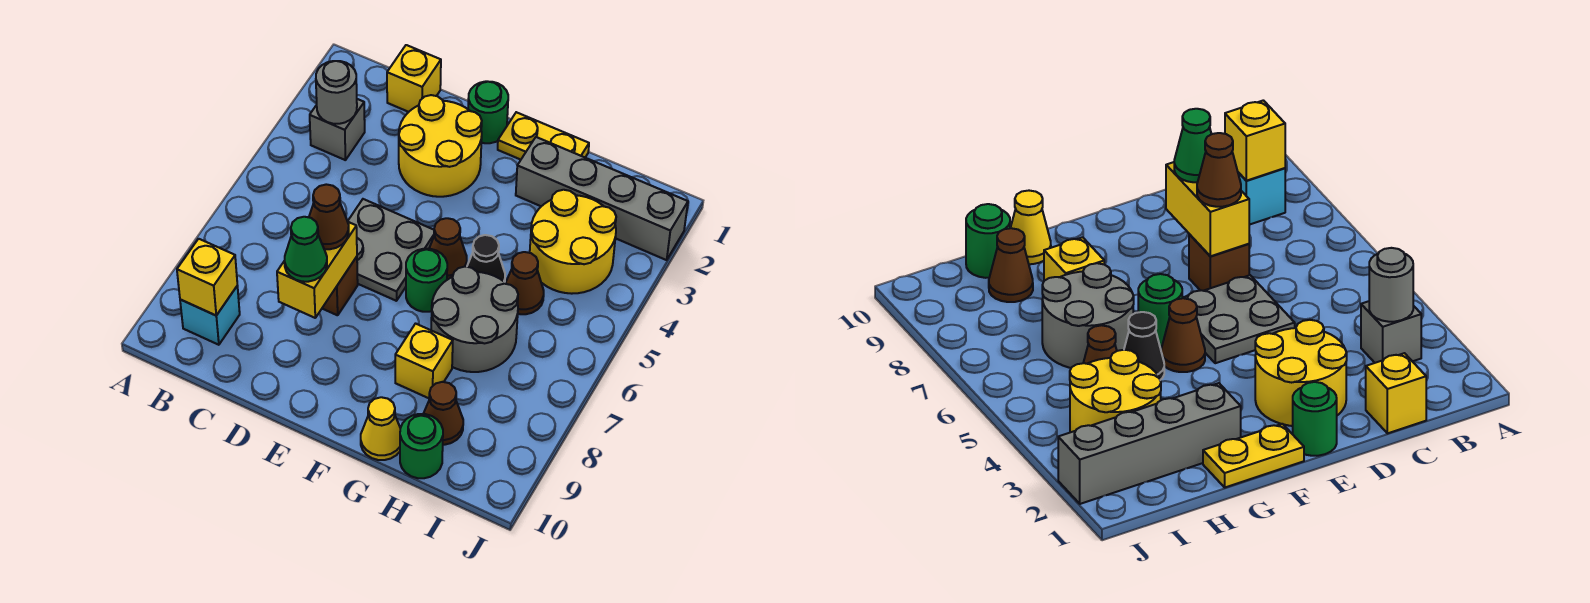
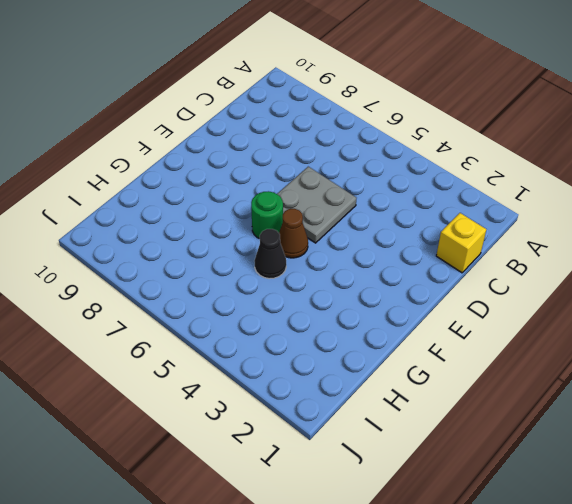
none -> grey 1x1 brick [310,99,365,160]
none -> cyan 1x1 brick [180,286,240,345]
none -> yellow 2x2 round brick [399,95,482,197]

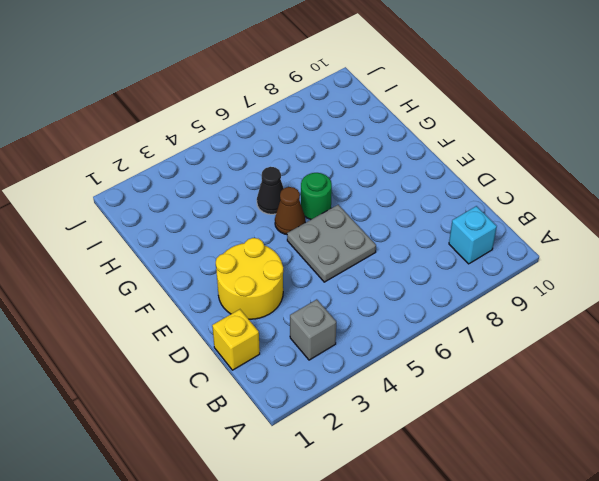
none -> brown 1x1 brick [322,257,358,315]
none -> green 1x1 round brick [468,81,508,143]
none -> yellow 1x2 plate [498,112,589,160]

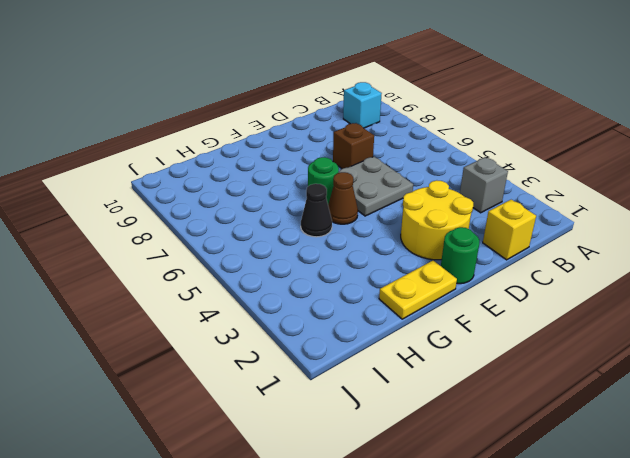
none -> grey 1x4 brick [516,137,688,260]
none -> grey 2x2 round brick [431,267,518,372]
none -> yellow 1x1 brick [395,324,453,398]

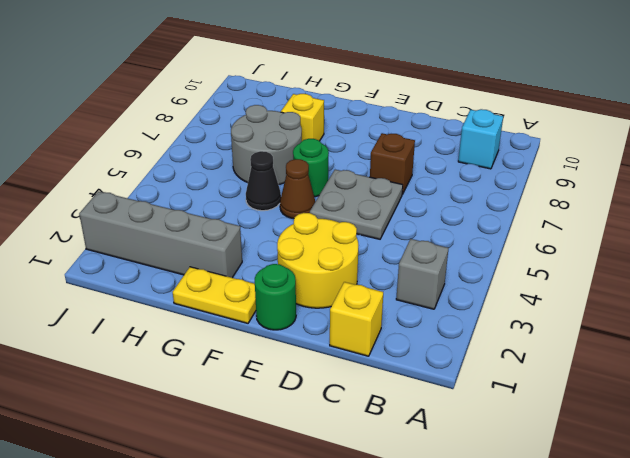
none -> yellow 1x1 cone [361,397,400,460]
none -> yellow 2x2 round brick [530,190,616,294]
none -> brown 1x1 cone [506,252,544,314]

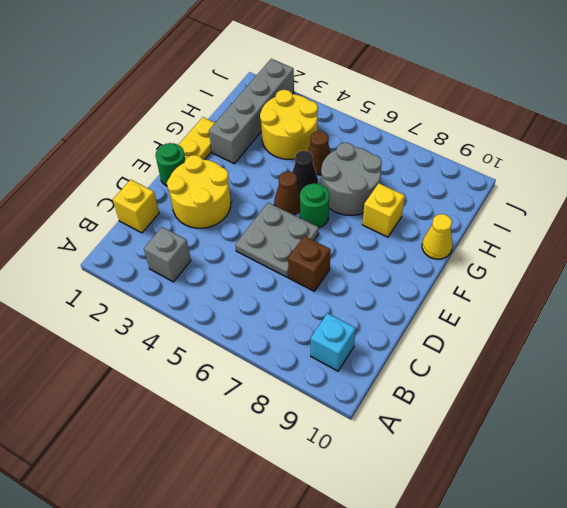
none -> brown 1x1 cone [423,382,463,445]
none -> green 1x1 round brick [400,414,443,478]
none -> grey 1x1 round brick [316,61,357,124]

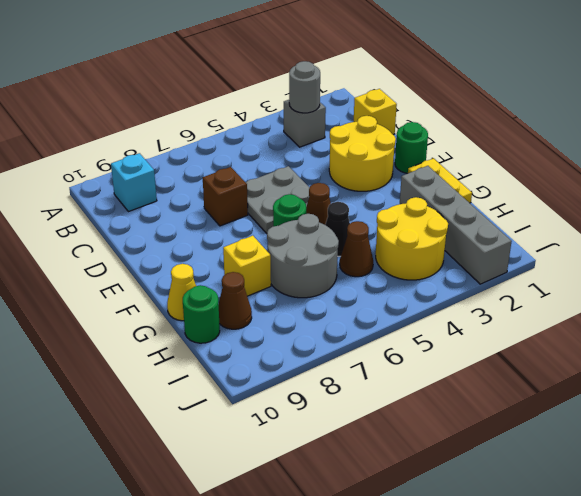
none -> yellow 1x1 brick [177,239,237,315]
none -> yellow 1x2 brick [277,222,357,318]
none -> brown 1x1 cone [309,184,349,249]

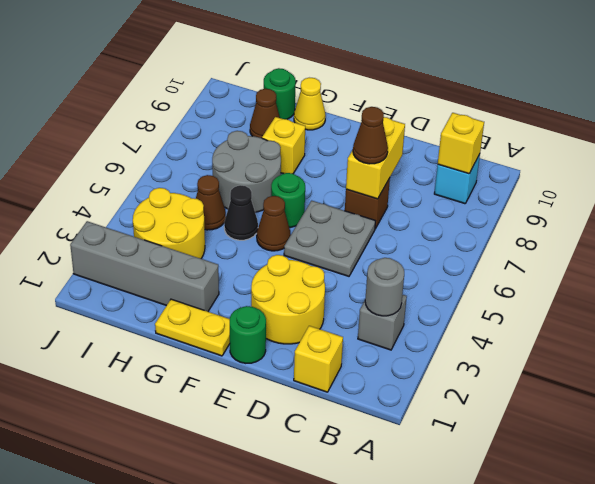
none -> green 1x1 cone [285,217,327,282]

